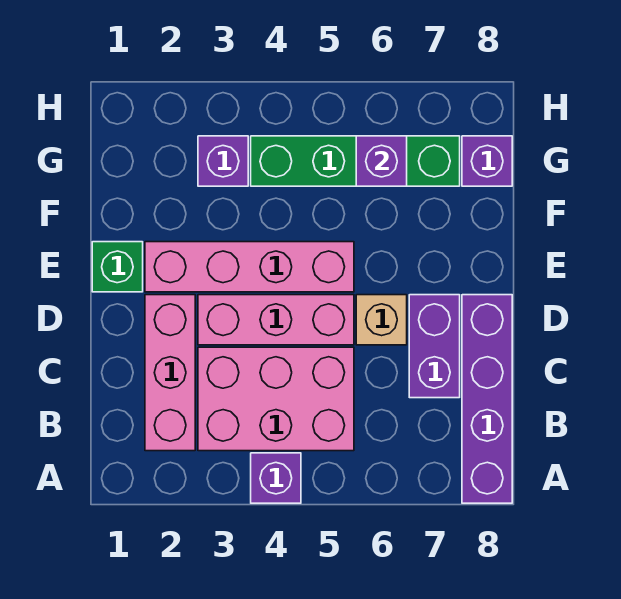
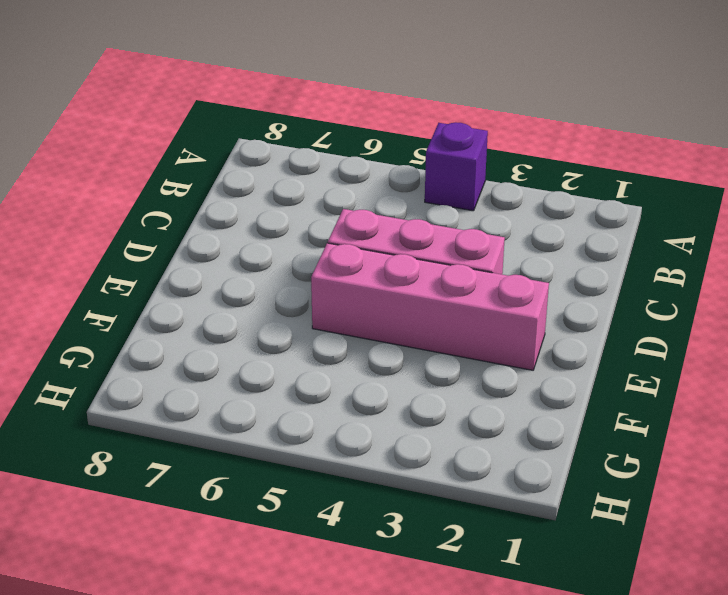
none -> purple 1x4 brick [462,295,512,503]
none -> pink 1x3 brick [145,295,195,451]
none -> pink 2x3 brick [198,347,354,451]

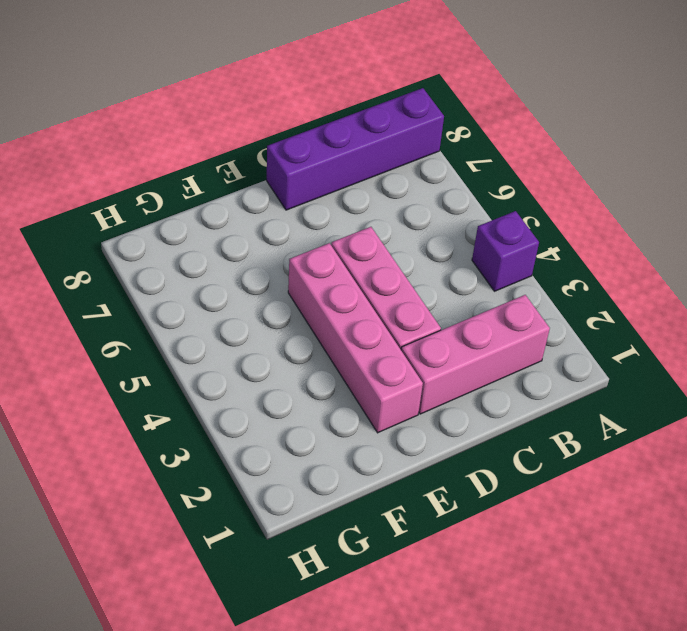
none -> pink 2x3 brick [198,347,354,451]
none -> purple 1x2 brick [409,295,460,398]
none -> tan 1x1 brick [356,295,407,345]

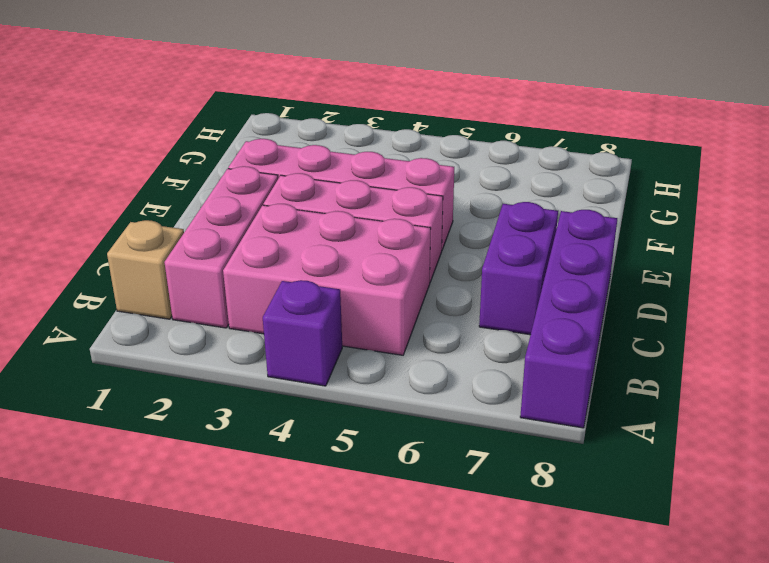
tan 1x1 brick [107,220,184,319] -> tan 1x1 brick moved to [356,295,407,345]
none -> green 1x1 brick [92,242,143,292]
none -> purple 1x1 brick [198,136,248,186]
none -> green 1x4 brick [251,136,460,186]

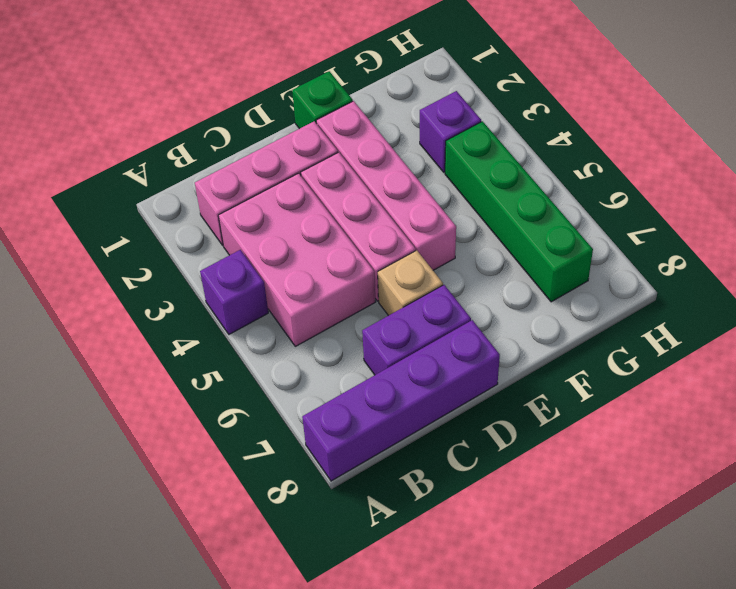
none -> purple 1x1 brick [462,136,512,186]
none -> purple 1x1 brick [356,136,407,186]

